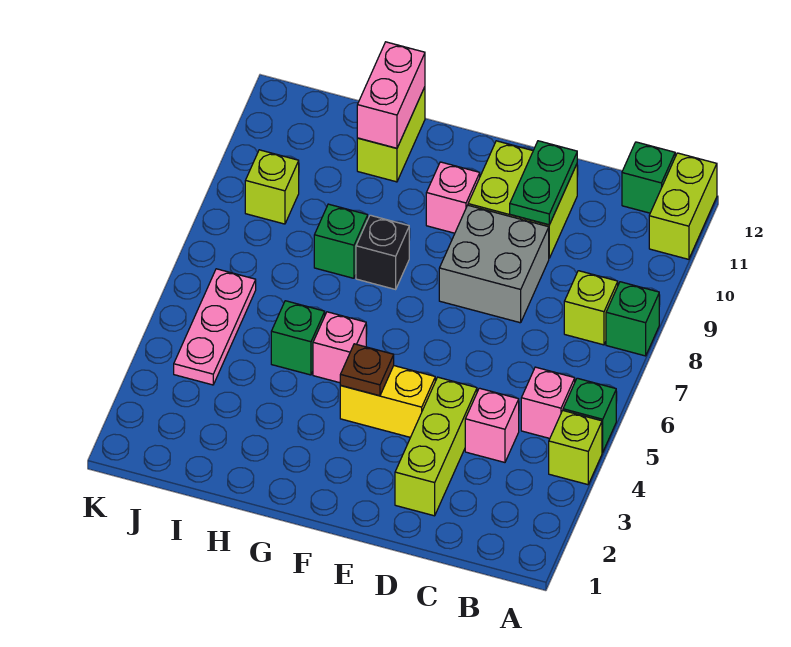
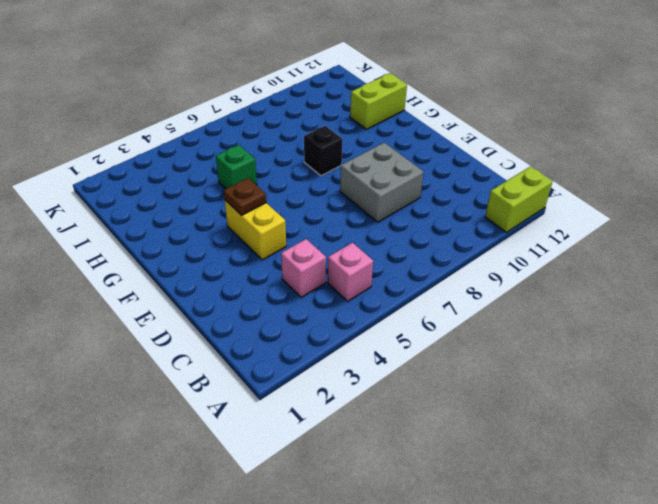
none -> lime 1x1 brick [549,411,602,485]
none -> green 1x1 brick [563,378,616,452]
none -> green 1x1 brick [606,282,659,356]

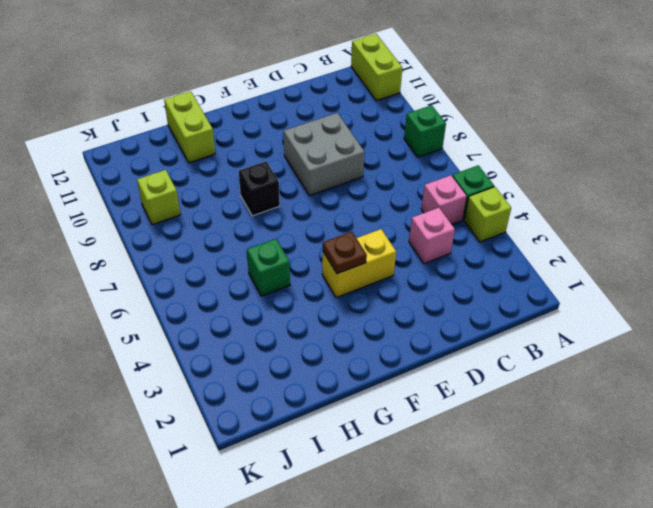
none -> lime 1x1 brick [564,271,618,345]
none -> green 1x1 brick [622,142,675,213]
none -> lime 1x3 brick [395,377,477,516]

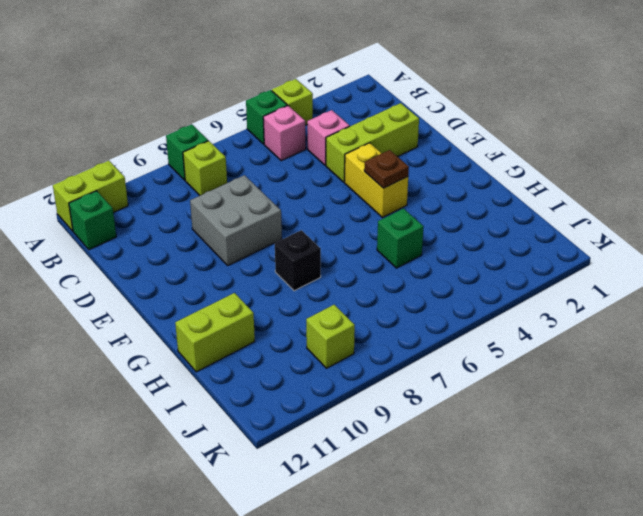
none -> lime 2x2 brick [468,141,577,258]
none -> pink 1x1 brick [426,162,480,233]
none -> pink 1x1 brick [313,312,366,383]

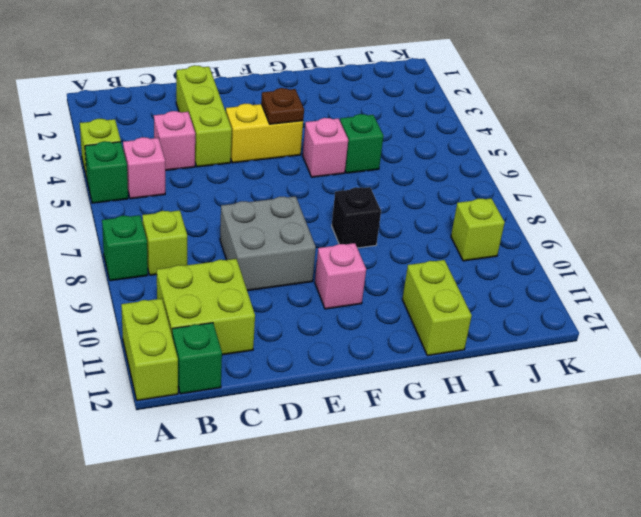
lime 2x2 brick [157,259,255,355] -> lime 2x2 brick moved to [468,141,577,258]
none -> green 1x1 brick [314,204,368,278]
none -> pink 1x3 plate [174,269,256,385]
none -> green 1x2 plate [510,141,577,225]

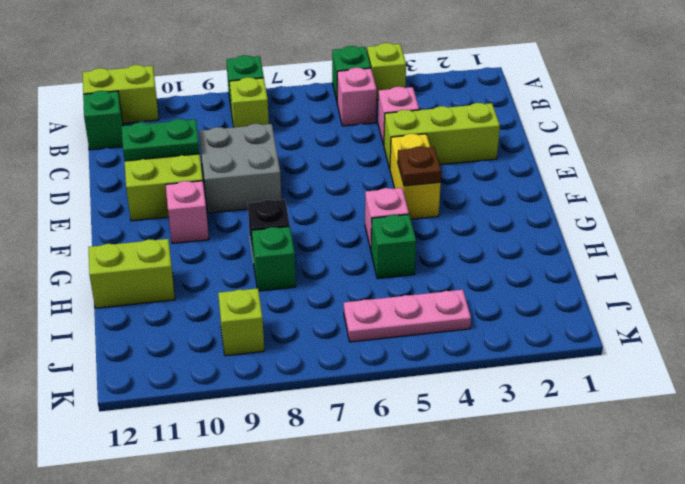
none -> pink 1x2 brick [357,42,425,148]

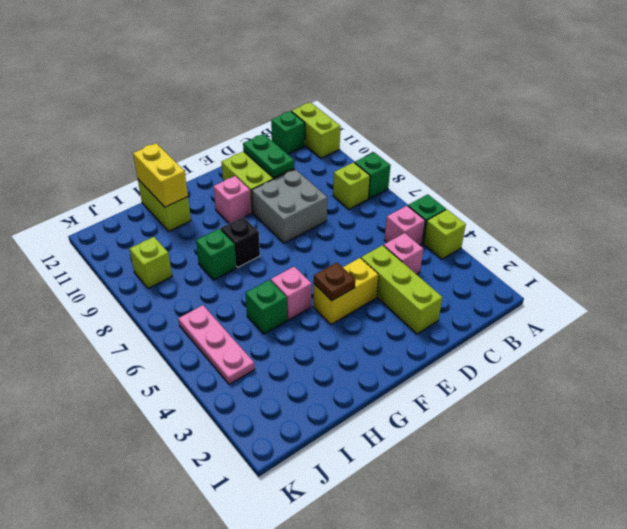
yellow 1x2 brick [133,143,188,207] -> pink 1x2 brick [357,42,425,148]

